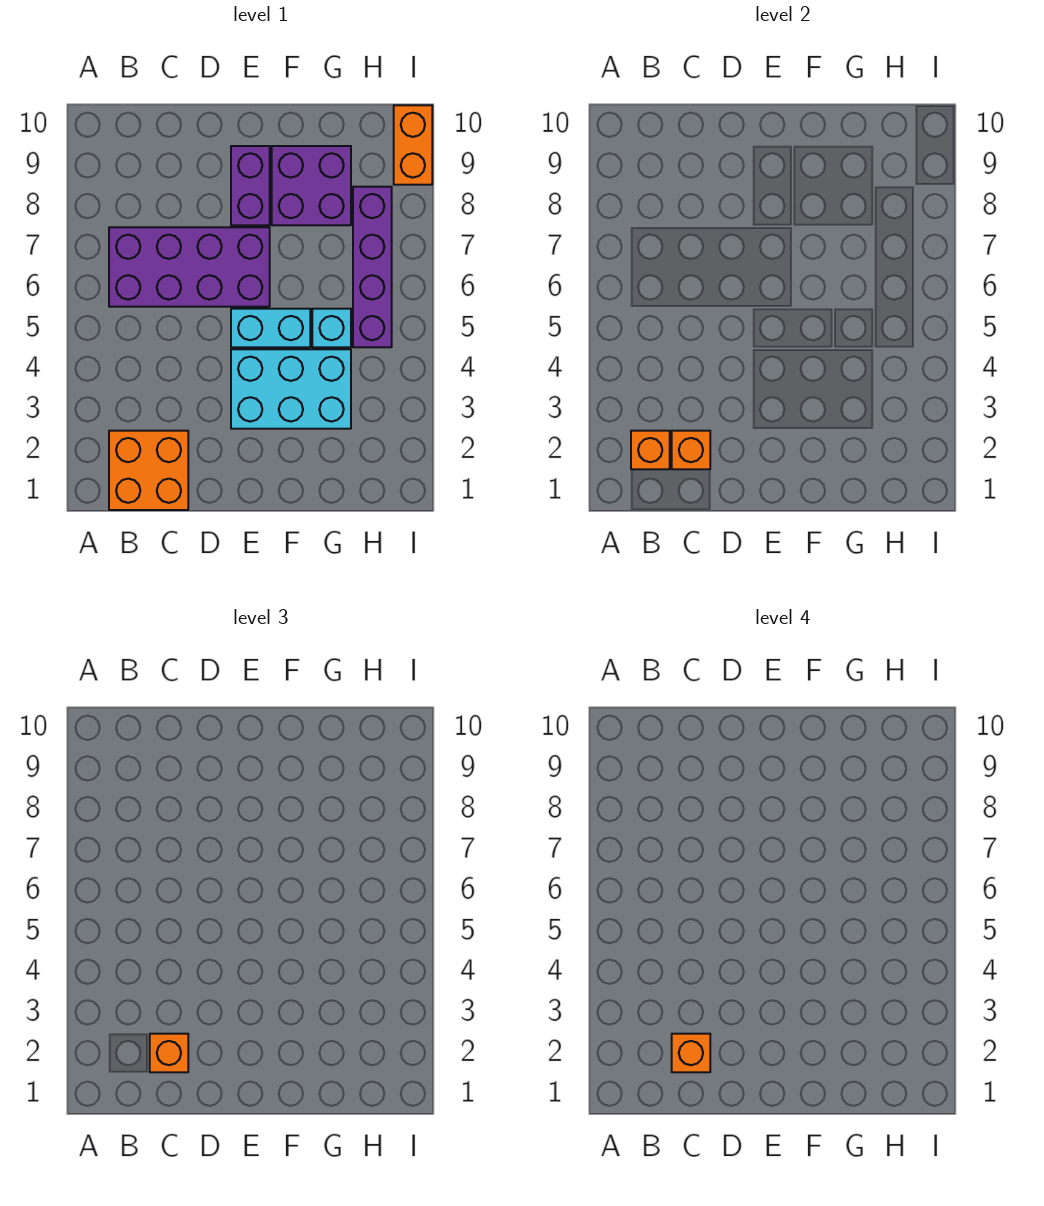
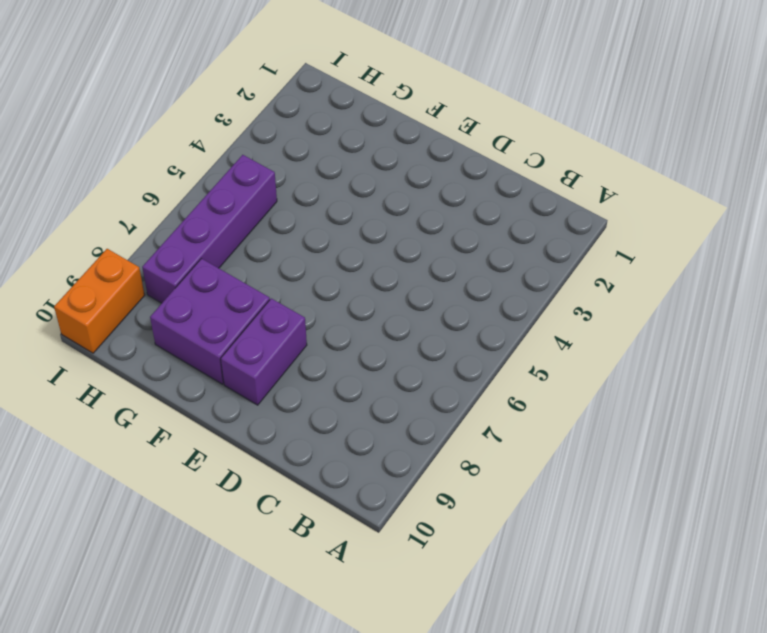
none -> orange 2x2 brick [109,431,188,510]
none -> purple 2x4 brick [109,227,270,307]
none -> cyan 2x3 brick [231,349,351,429]

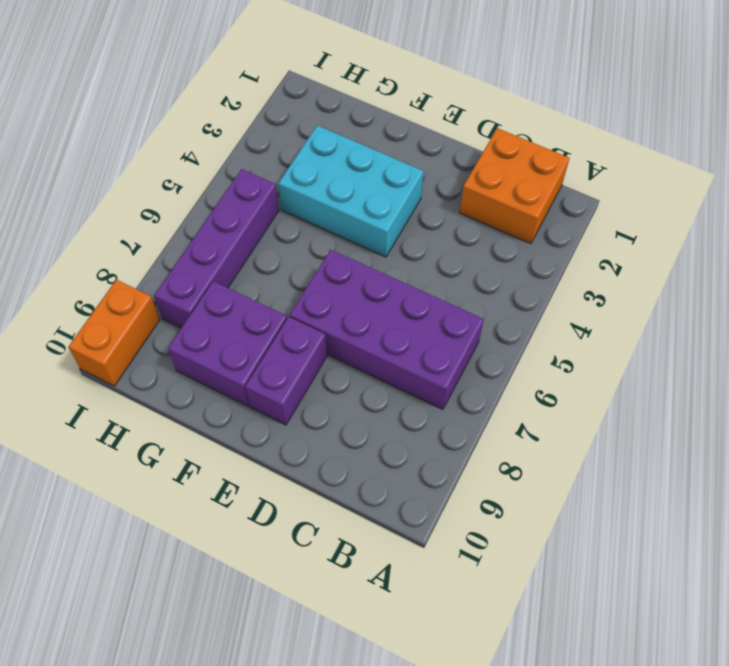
none -> cyan 1x2 brick [231,309,310,347]
none -> cyan 1x1 brick [312,309,351,347]
none -> orange 1x1 brick [631,431,670,469]

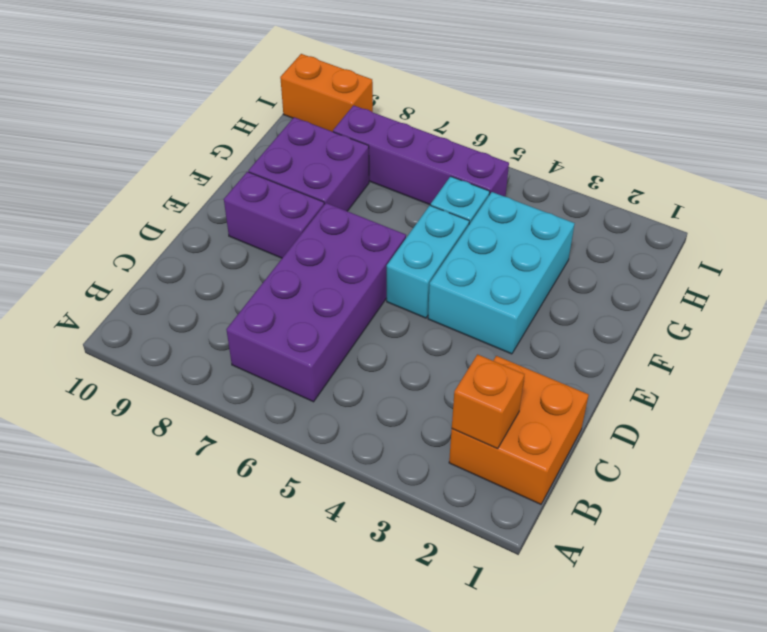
none -> orange 1x1 brick [672,431,710,469]
none -> orange 1x1 brick [150,1034,188,1072]
none -> orange 1x1 brick [672,1034,710,1072]

